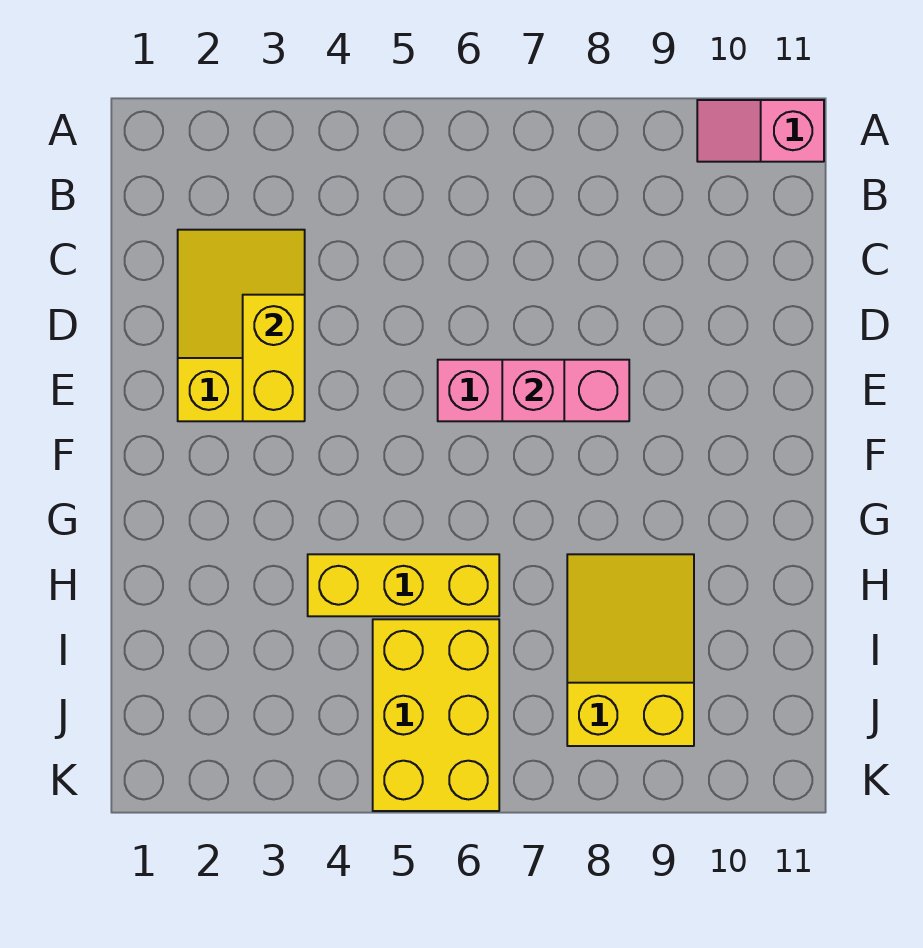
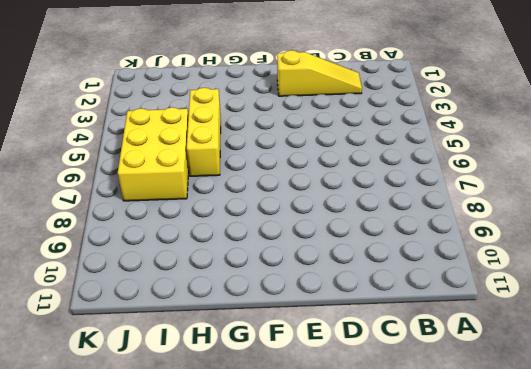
yellow 1x3 slope [277,50,362,96] -> yellow 2x3 slope [178,230,305,421]
yellow 2x3 brick [118,107,189,201] -> yellow 2x3 brick turned to [373,619,499,811]
none -> pink 1x2 slope [697,100,824,162]
none -> pink 1x3 brick [438,360,629,421]

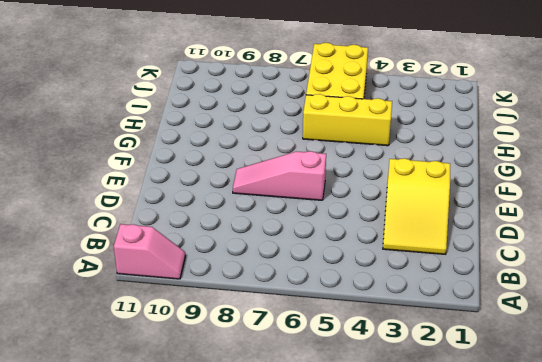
pink 1x3 slope [233,151,326,200] -> pink 1x3 brick [438,360,629,421]
none -> yellow 2x3 slope [567,554,694,746]
none -> yellow 1x2 brick [243,295,305,421]

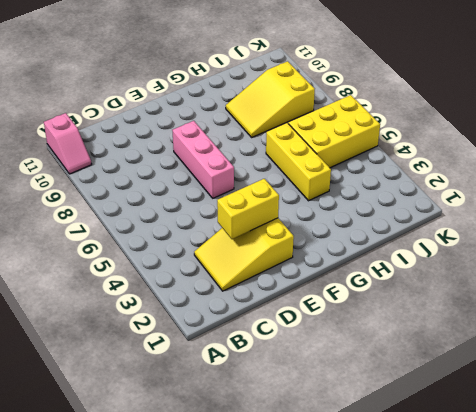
none -> pink 1x1 brick [502,360,564,421]

